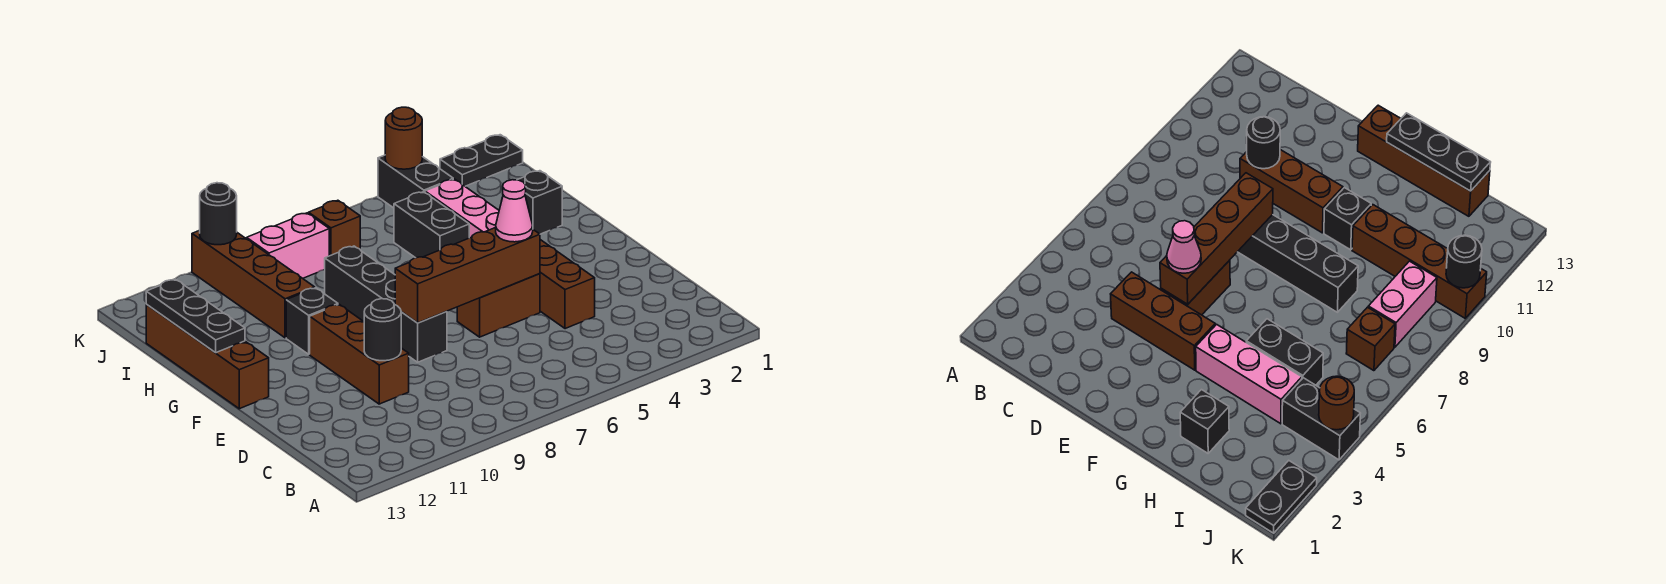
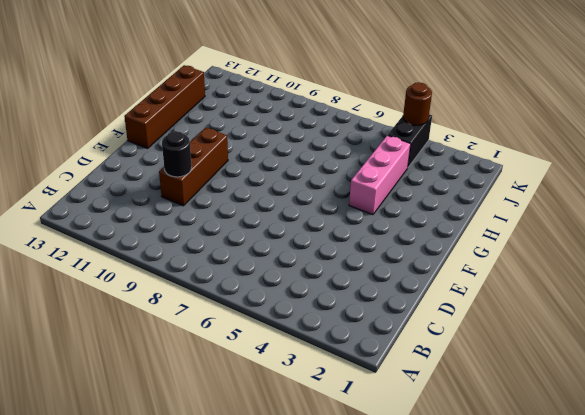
none -> brown 1x3 brick [540,240,595,329]
none -> brown 1x2 brick [457,274,540,337]
none -> black 1x4 brick [325,246,447,362]

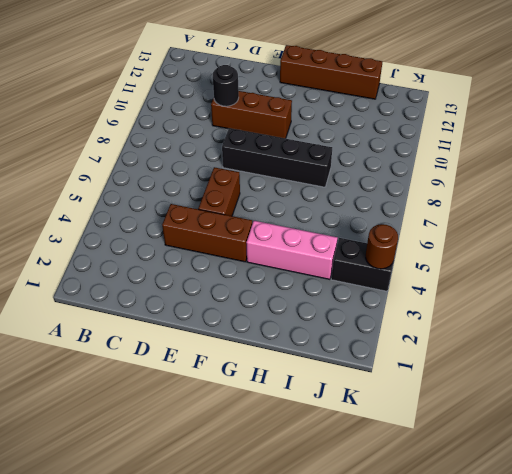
none -> black 1x1 brick [286,288,338,354]
none -> black 1x1 brick [518,171,562,234]
none -> black 1x2 brick [394,192,469,258]

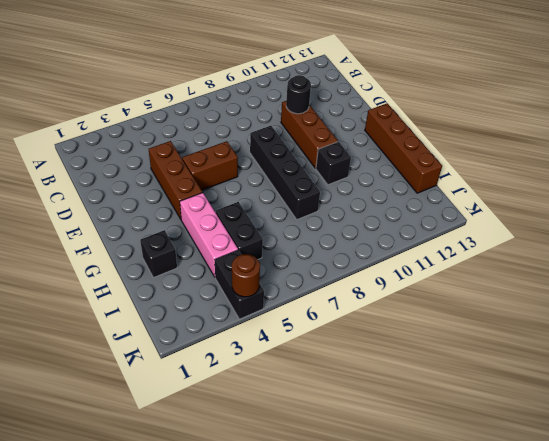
none -> brown 1x4 brick [192,230,315,338]
none -> brown 1x1 brick [309,200,360,256]
none -> pink 1x2 brick [247,213,329,278]

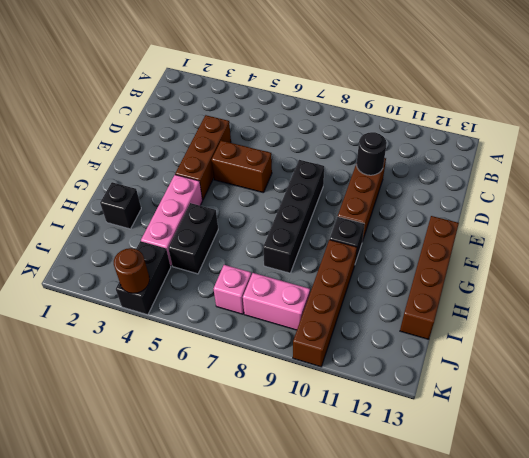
pink 1x1 brick [214,265,251,314] -> brown 1x1 brick [309,200,360,256]
none -> black 1x2 plate [440,135,523,186]
none -> brown 1x4 brick [395,227,540,323]
none -> black 1x3 plate [146,279,245,353]

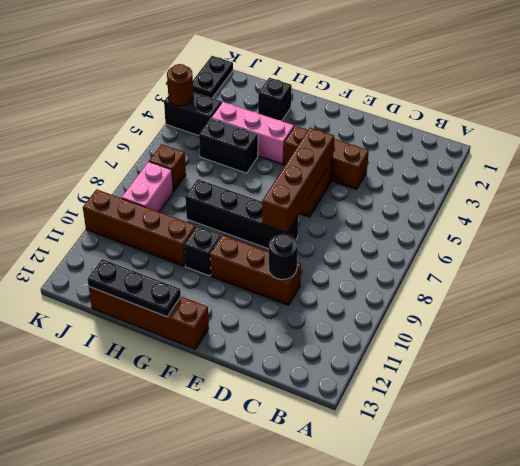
none -> black 1x1 round brick [200,183,237,245]
none -> pink 1x1 cone [496,180,533,242]

